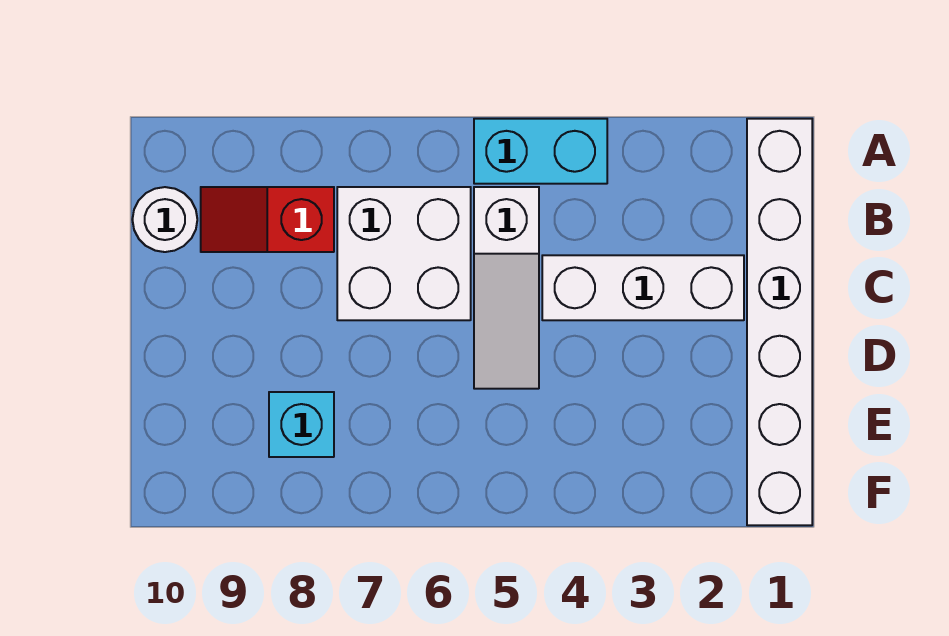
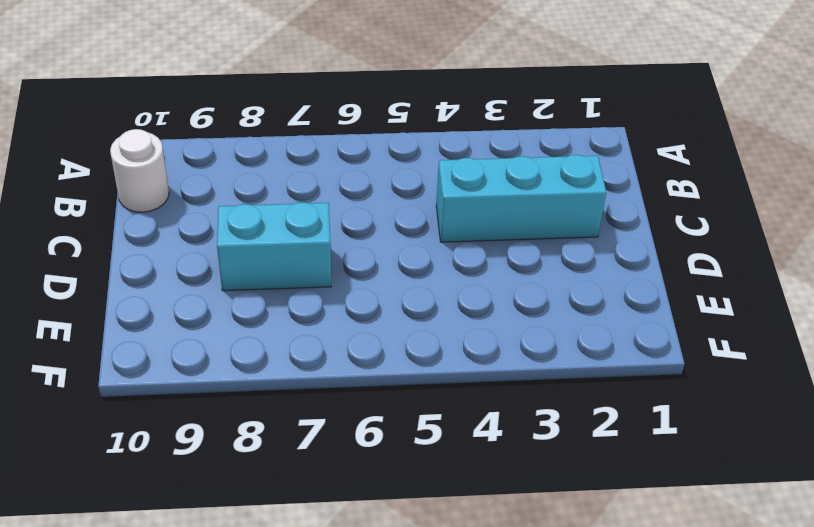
cyan 1x3 brick [436,155,606,242] -> white 1x3 brick [542,255,744,320]
cyan 1x2 brick [217,202,331,291] -> cyan 1x2 brick moved to [474,119,607,184]
none -> white 1x6 brick [747,119,812,525]
none -> white 1x3 slope [474,187,539,389]

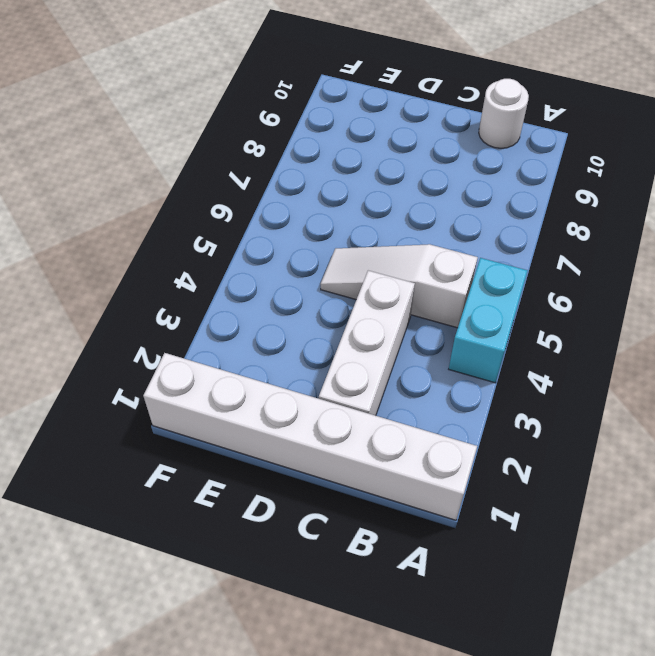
none -> white 2x2 brick [337,187,471,320]
none -> red 1x2 slope [201,187,334,252]

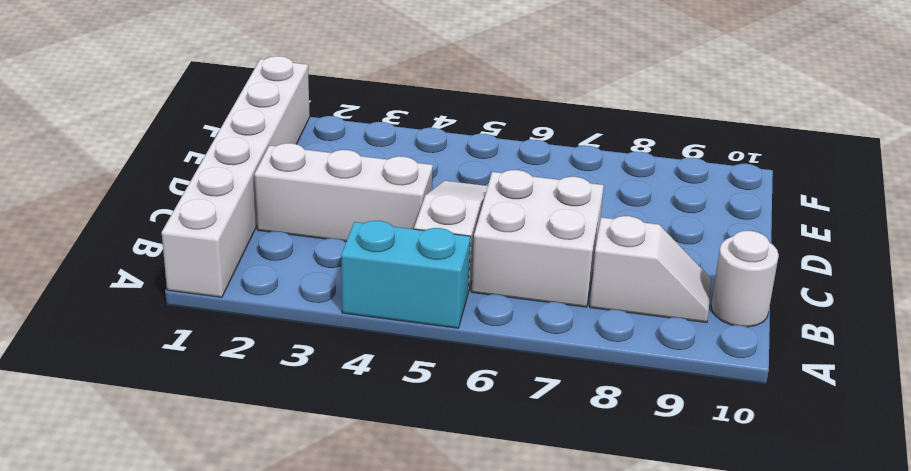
white 1x2 slope [590,216,711,323] -> red 1x2 slope [201,187,334,252]
none -> cyan 1x1 brick [269,392,334,457]

